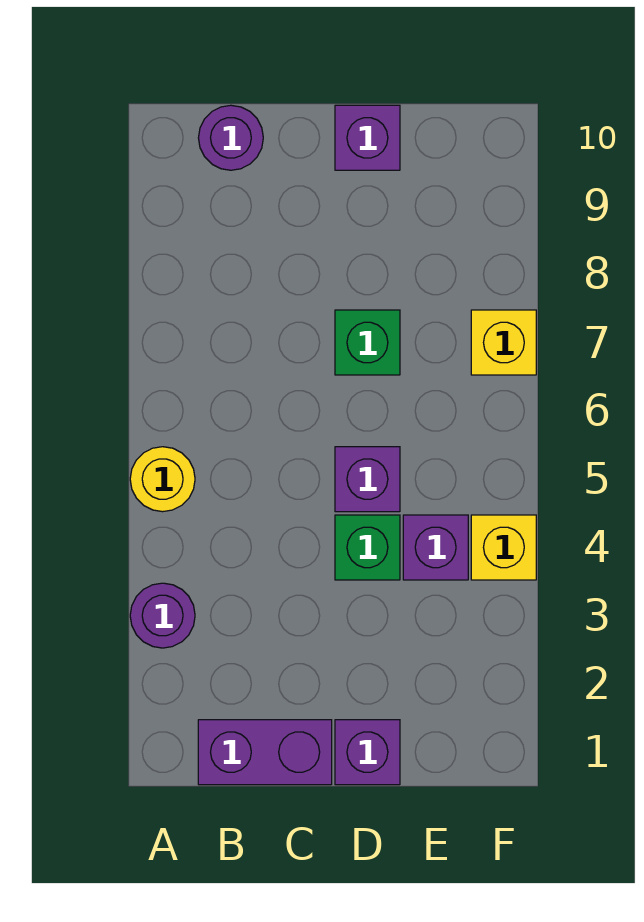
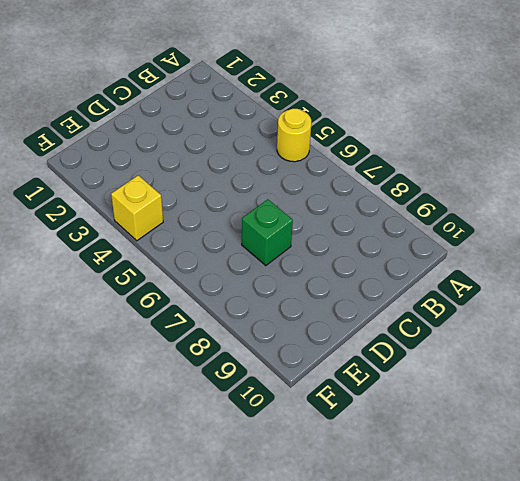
none -> purple 1x1 round brick [130,583,195,648]
none -> purple 1x2 brick [198,720,332,785]
none -> purple 1x1 round brick [199,105,263,170]

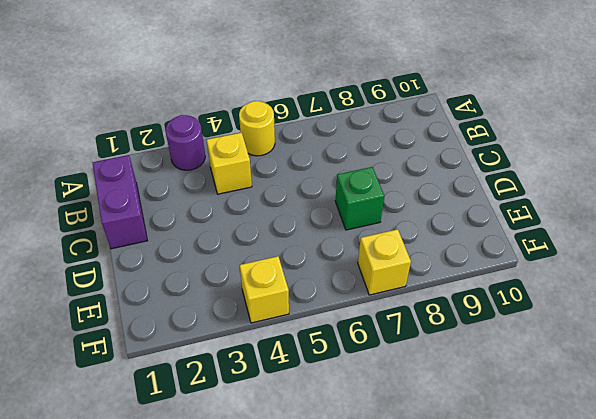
yellow 1x1 brick [207,132,252,194] -> none
none -> purple 1x1 round brick [199,105,263,170]
none -> purple 1x1 brick [335,720,400,785]
none -> green 1x1 brick [335,515,400,580]

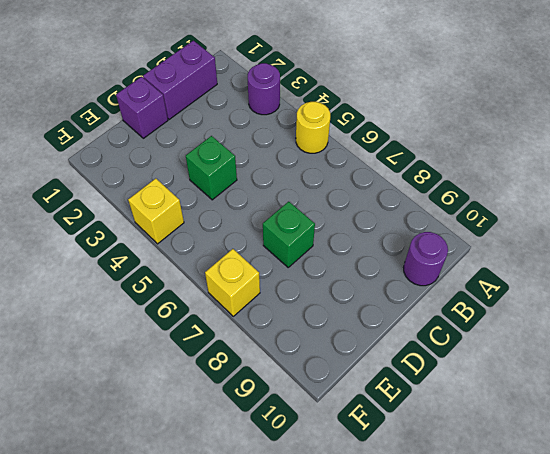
none -> purple 1x1 brick [335,447,400,512]
none -> purple 1x1 brick [335,105,400,170]
none -> purple 1x1 brick [403,515,468,580]

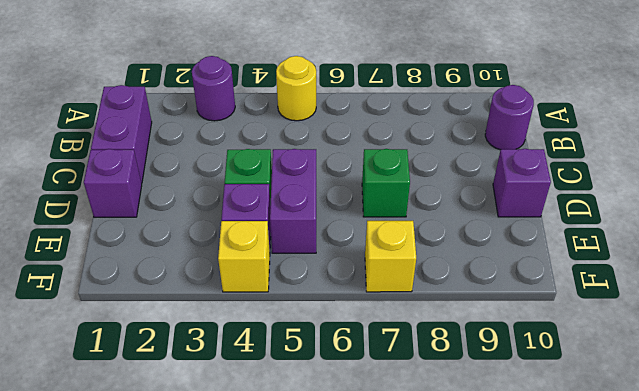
purple 1x2 brick [270,149,316,253] -> purple 1x1 brick [335,447,400,512]

